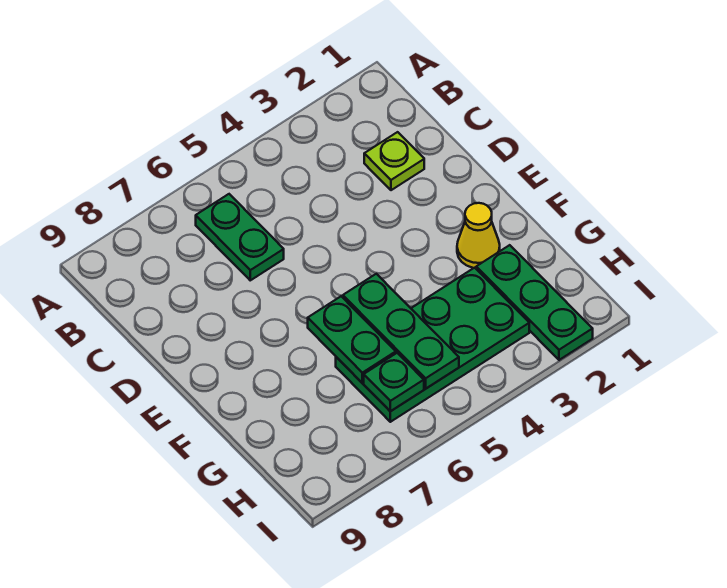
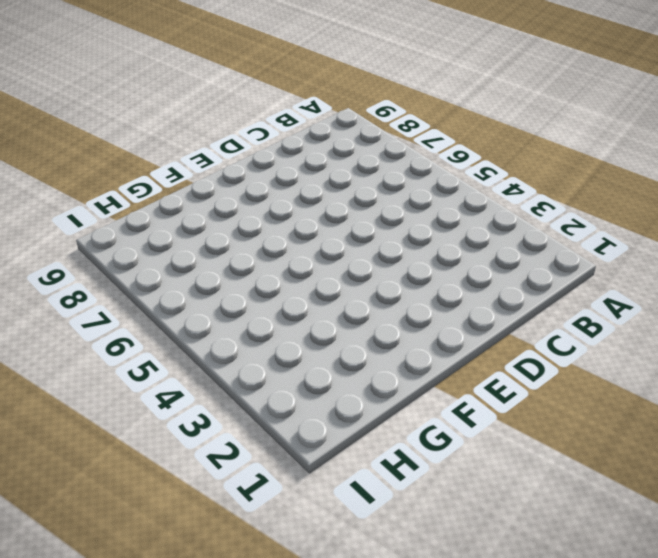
none -> green 1x2 plate [196,194,284,280]
none -> lime 1x1 plate [364,132,424,190]

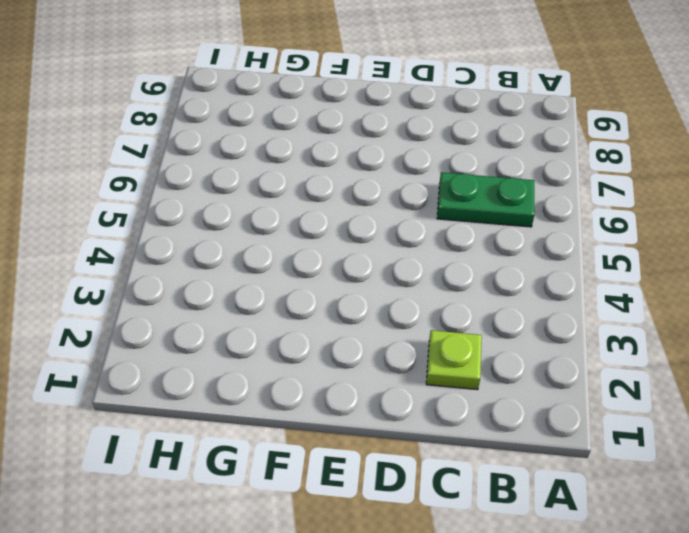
none -> yellow 1x1 cone [457,203,500,268]
none -> green 1x3 plate [476,245,593,360]

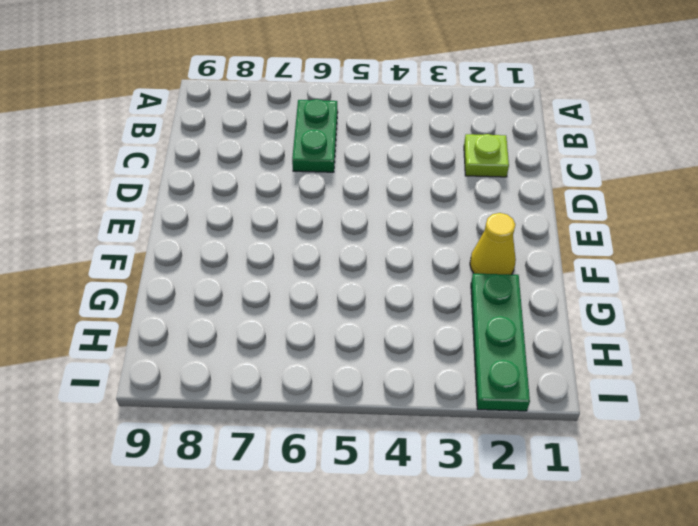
none -> green 2x4 plate [336,268,529,422]
none -> green 1x3 plate [343,274,459,389]

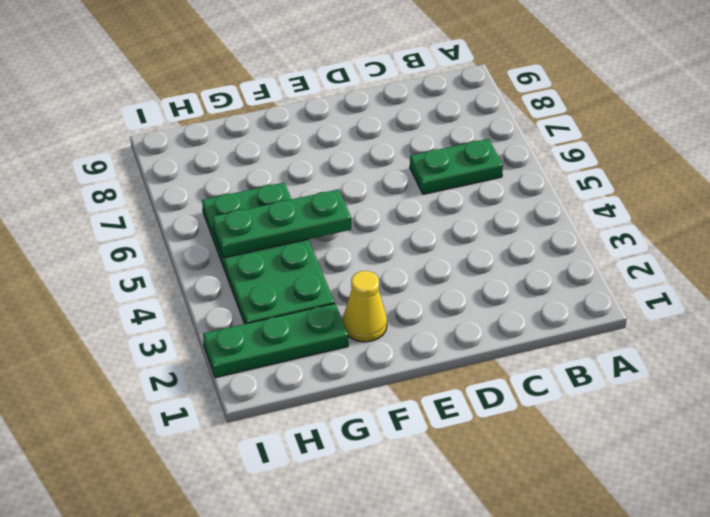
none -> lime 1x1 plate [364,132,424,190]
none -> green 1x2 plate [308,296,396,383]

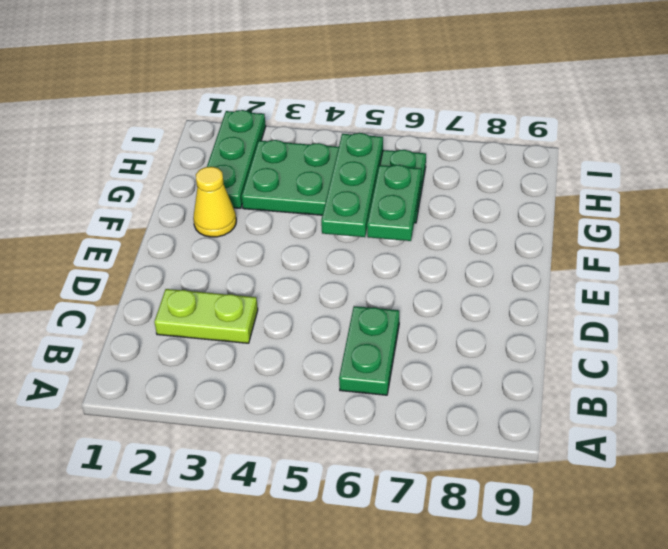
lime 1x2 plate [154,289,258,343] -> lime 1x1 plate [364,132,424,190]
none -> green 1x1 plate [364,353,424,411]

